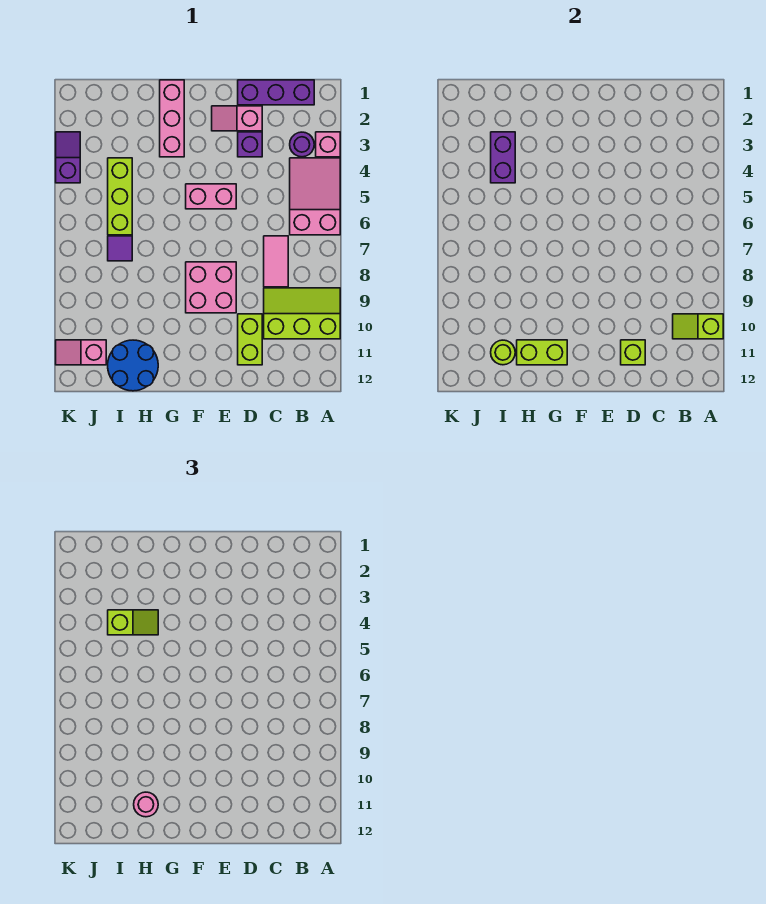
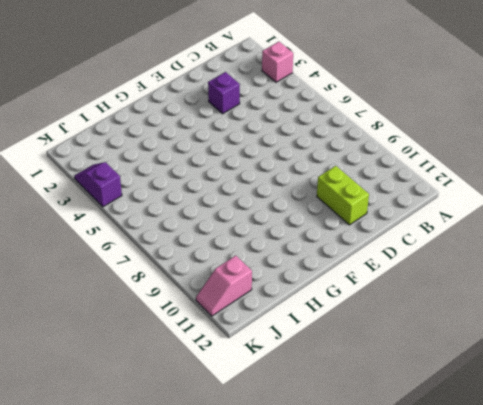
none -> pink 2x3 slope [290,158,340,235]
none -> lime 2x3 slope [264,288,340,339]
none -> purple 1x3 brick [238,80,314,105]

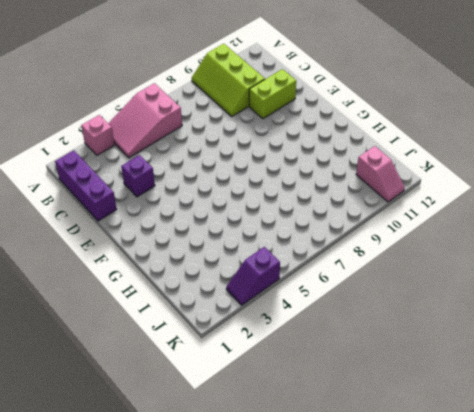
none -> purple 1x1 round brick [290,132,314,157]
none -> pink 1x2 tile [264,236,288,287]
none -> pink 1x2 slope [212,106,262,131]

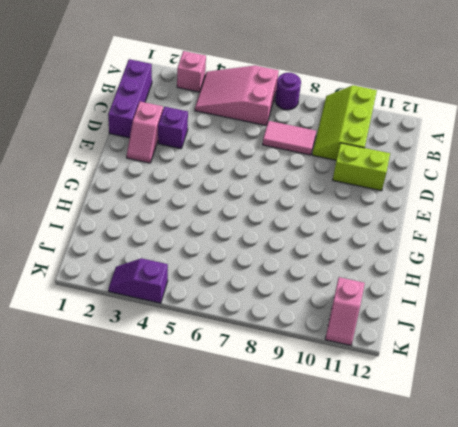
purple 1x1 round brick [275,73,301,110] -> purple 1x1 round brick moved to [290,132,314,157]
none -> pink 1x2 brick [186,184,236,209]
none -> pink 2x2 brick [186,262,236,313]
none -> pink 1x3 brick [160,80,184,157]

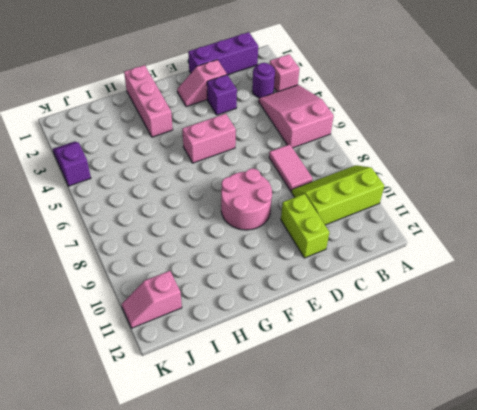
pink 2x2 round brick [221,168,272,230] -> pink 2x2 brick [186,262,236,313]
none -> blue 2x2 round brick [108,340,158,391]
none -> lime 1x3 brick [108,158,132,235]
none -> purple 1x1 tile [108,236,132,261]

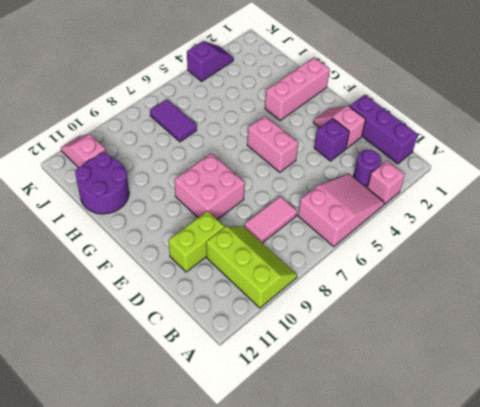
purple 2x2 round brick [75,153,129,214] -> blue 2x2 round brick [108,340,158,391]
purple 1x2 tile [150,99,197,142] -> purple 1x1 tile [108,236,132,261]
none -> lime 1x3 brick [108,158,132,235]
none -> lime 1x2 slope [673,314,723,339]
none -> lime 1x1 brick [621,340,645,365]

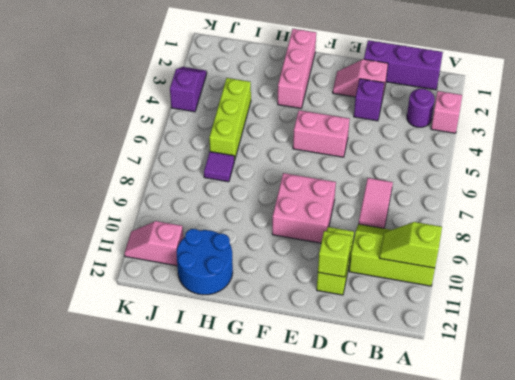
none -> pink 2x3 slope [290,158,340,235]
none -> lime 1x2 brick [517,340,567,365]
none -> purple 1x2 brick [491,132,515,183]

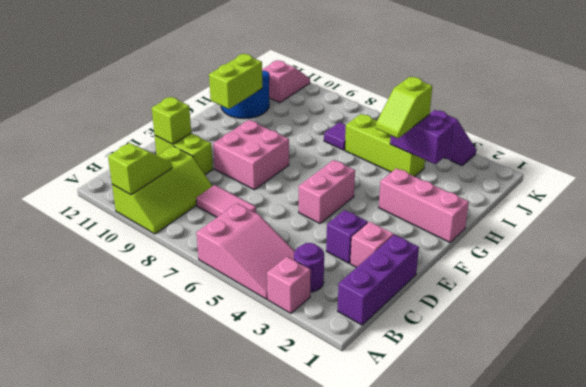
none -> lime 1x1 round brick [491,340,515,365]
none -> pink 1x1 round brick [134,792,158,817]

